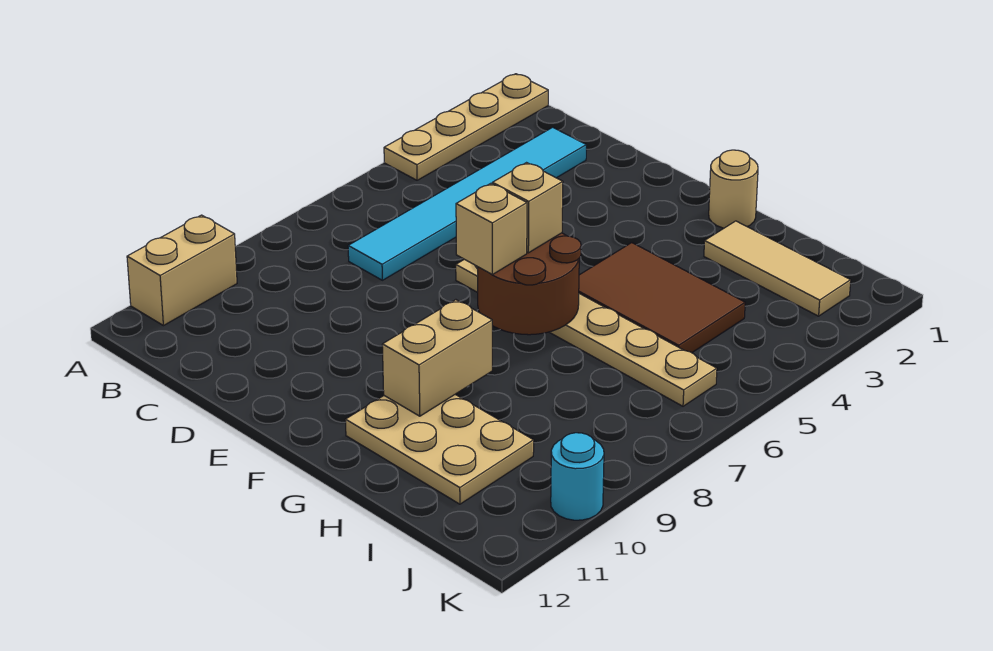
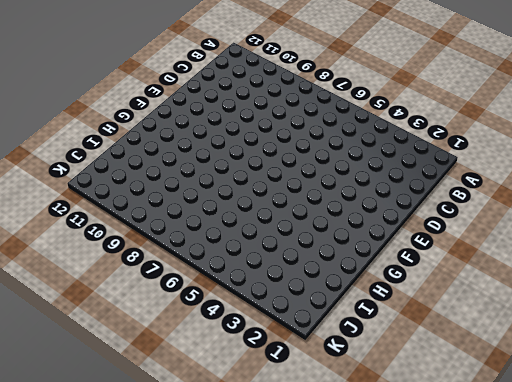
none -> tan 1x4 plate [384,74,548,180]
none -> tan 1x2 brick [127,215,237,326]
none -> cyan 1x6 tile [348,127,586,280]

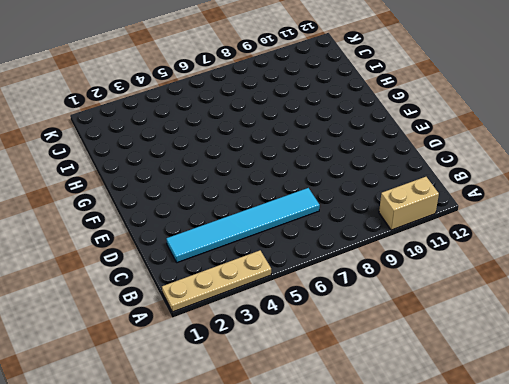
none -> tan 1x6 plate [456,259,717,406]
none -> tan 1x1 round brick [709,150,758,228]
none -> brown 2x3 tile [579,243,745,353]

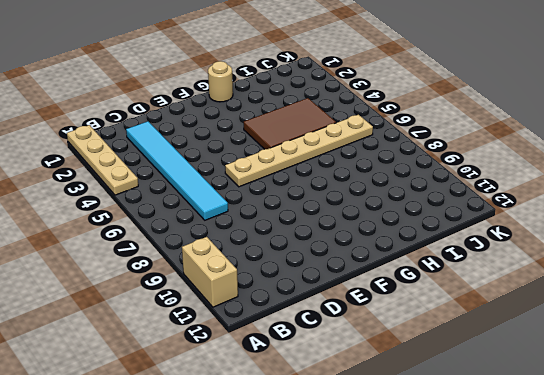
none -> tan 2x3 plate [345,395,534,504]
none -> tan 1x3 tile [704,221,851,316]
none -> cyan 1x1 round brick [551,433,604,520]

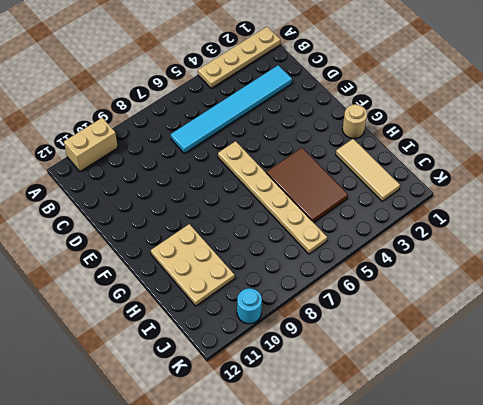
none -> brown 2x2 round brick [478,233,581,335]
none -> tan 1x2 brick [382,300,492,416]
none -> tan 1x1 brick [492,163,563,253]

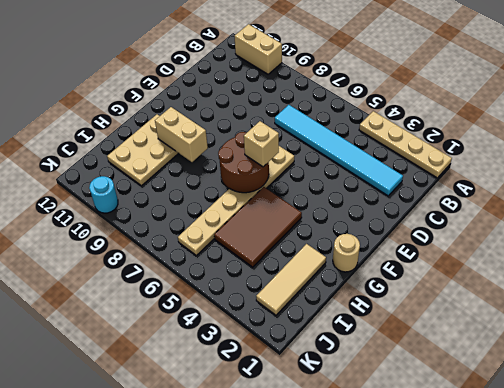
none -> tan 1x1 brick [456,183,527,274]

